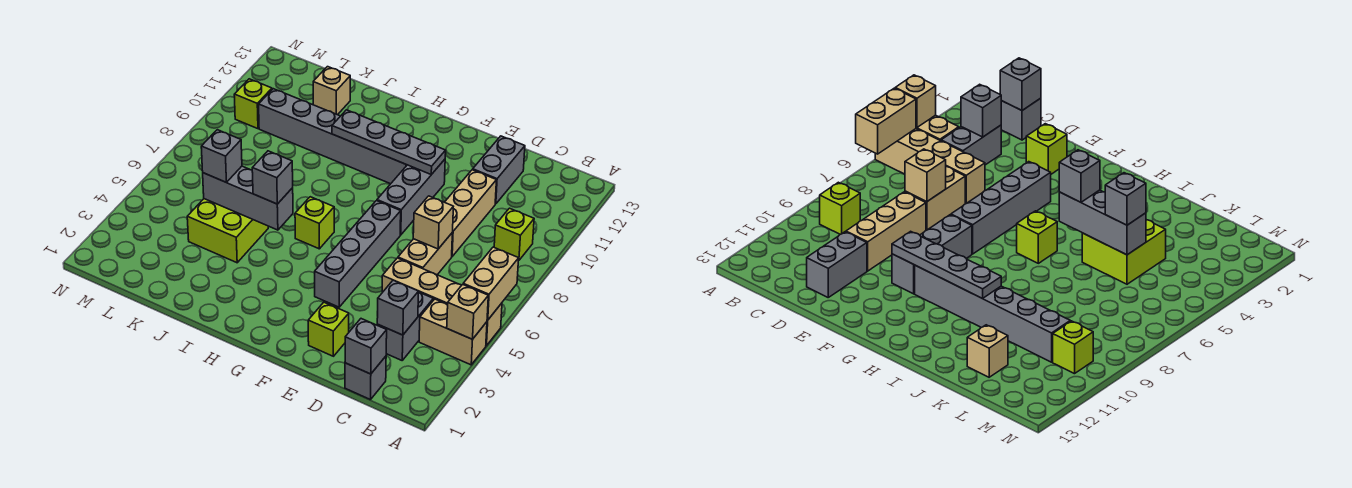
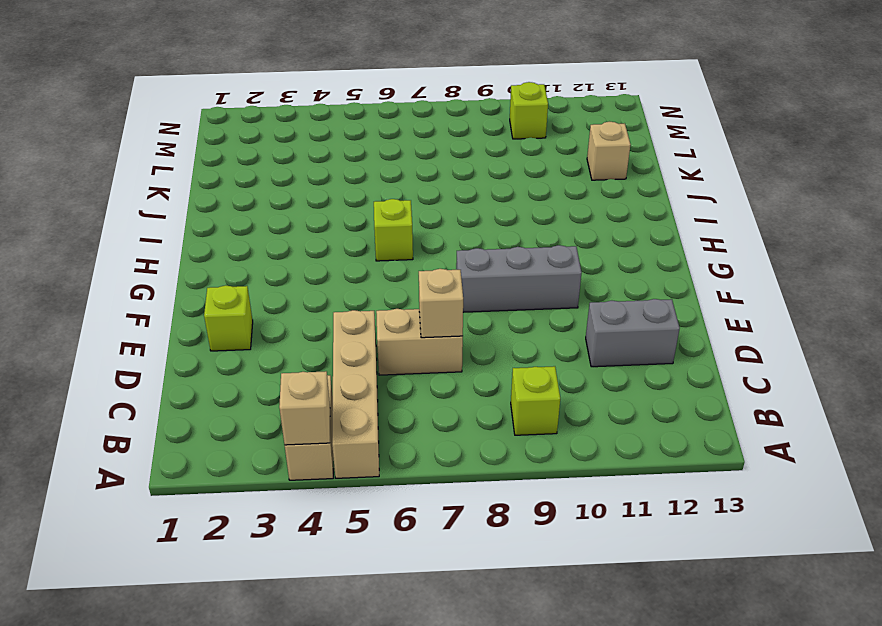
none -> grey 1x1 brick [345,356,386,400]
none -> grey 1x2 brick [377,293,433,360]
none -> tan 1x3 brick [445,170,496,256]

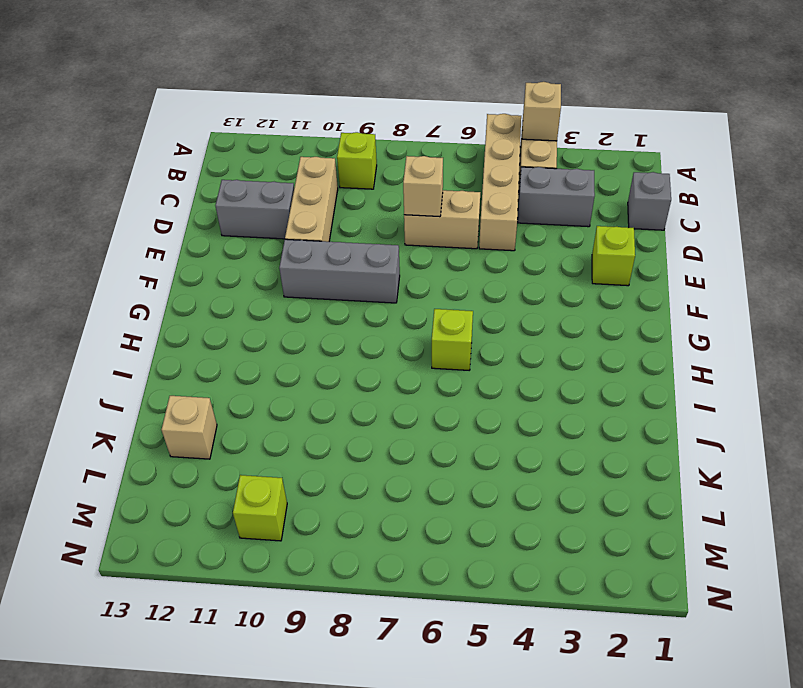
tan 1x3 brick [285,157,338,242] -> tan 1x3 brick turned to [445,170,496,256]
none -> grey 1x4 brick [315,201,401,307]
none -> grey 1x6 brick [259,89,407,184]
none -> lime 2x2 brick [187,199,268,263]

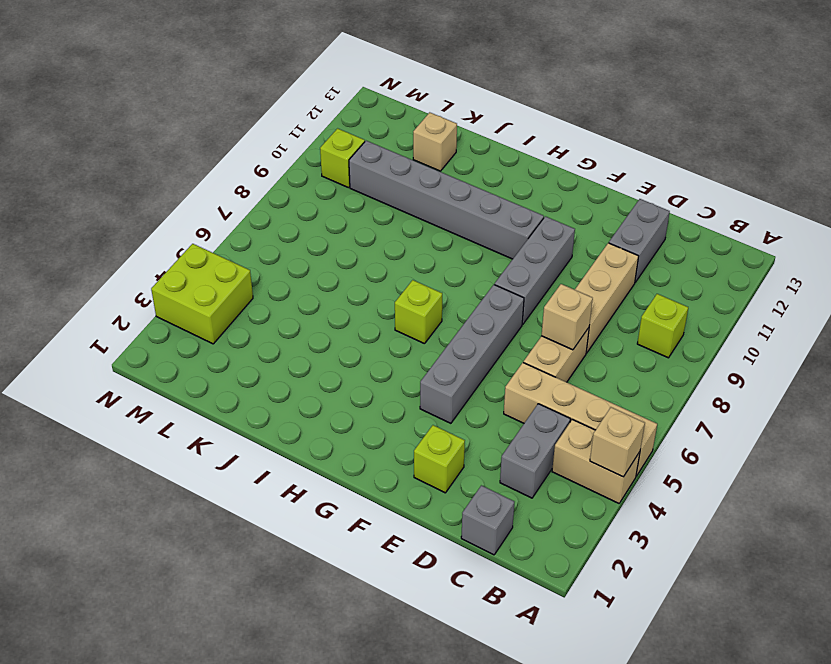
lime 2x2 brick [151,244,253,344] -> lime 2x2 brick moved to [187,199,268,263]
none -> tan 1x2 brick [463,247,519,320]
none -> grey 1x1 brick [345,319,387,374]
none -> grey 1x1 brick [377,280,419,335]

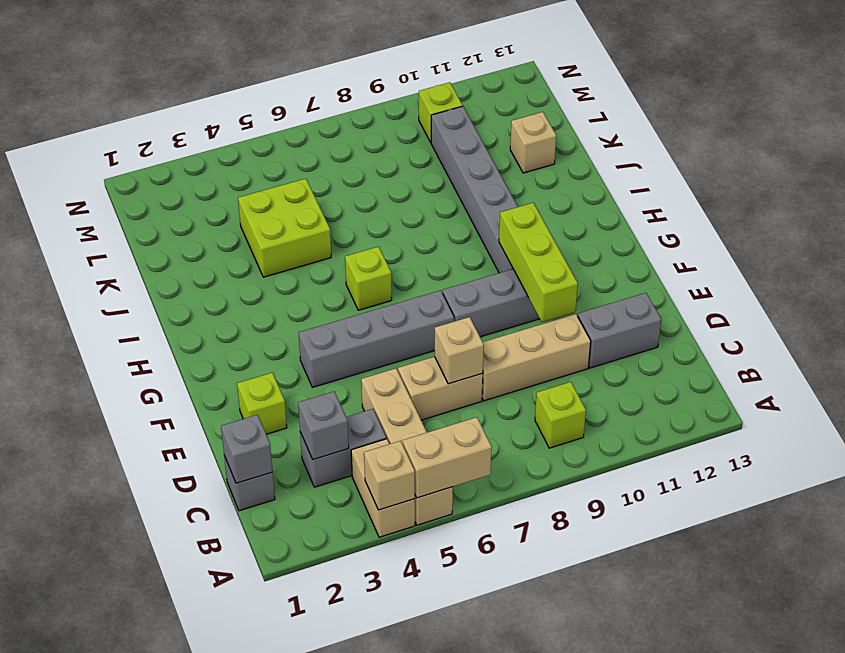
lime 1x3 brick [499,203,578,322] -> grey 1x4 plate [332,110,446,175]
none -> grey 1x3 brick [203,166,293,230]
none -> grey 1x1 brick [252,151,293,204]
none -> grey 1x1 brick [201,130,242,183]

